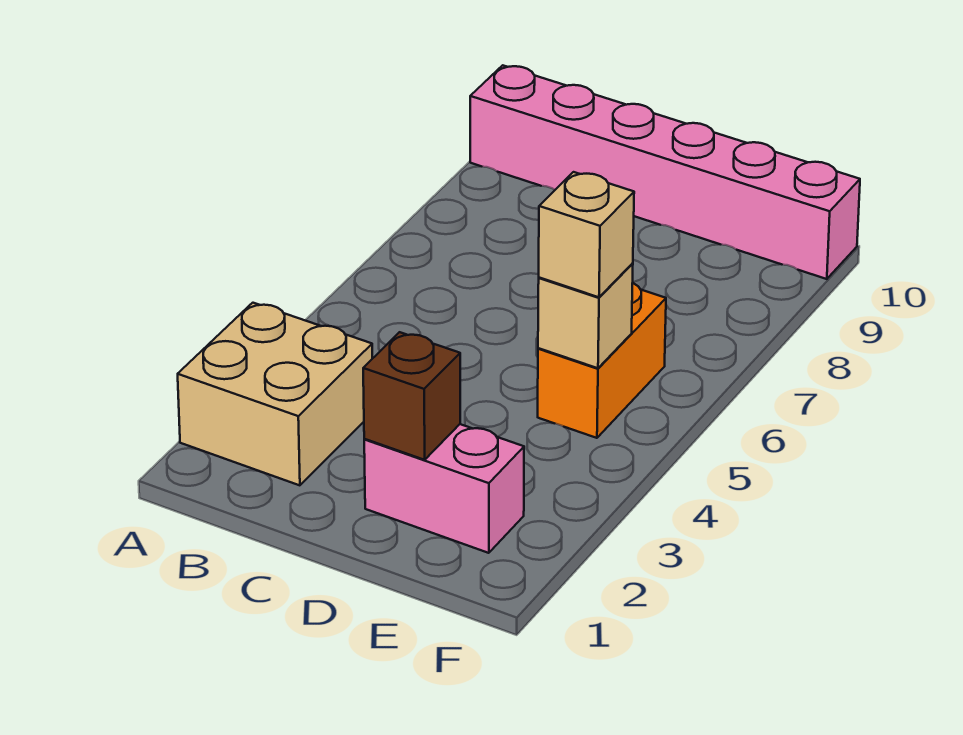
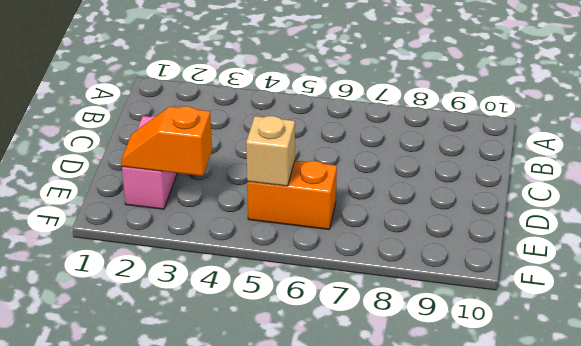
orange 1x2 slope [121,106,212,176] -> none
none -> tan 2x2 brick [178,303,372,485]
none -> pink 1x6 brick [470,65,860,279]

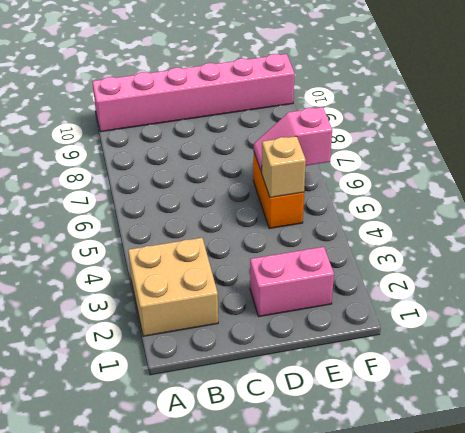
pink 1x2 slope [254,107,332,172] -> none
none -> brown 1x1 brick [363,332,460,460]
none -> tan 1x1 brick [539,172,634,297]

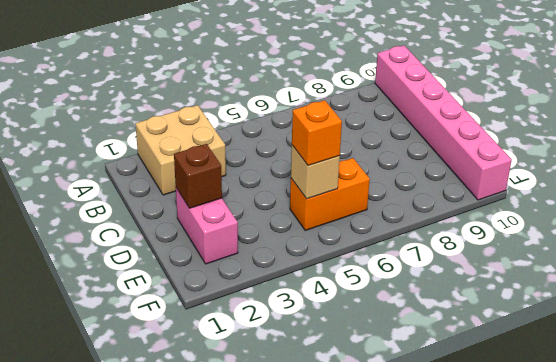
orange 1x1 brick [292,100,342,166] -> tan 1x1 brick [539,172,634,297]

